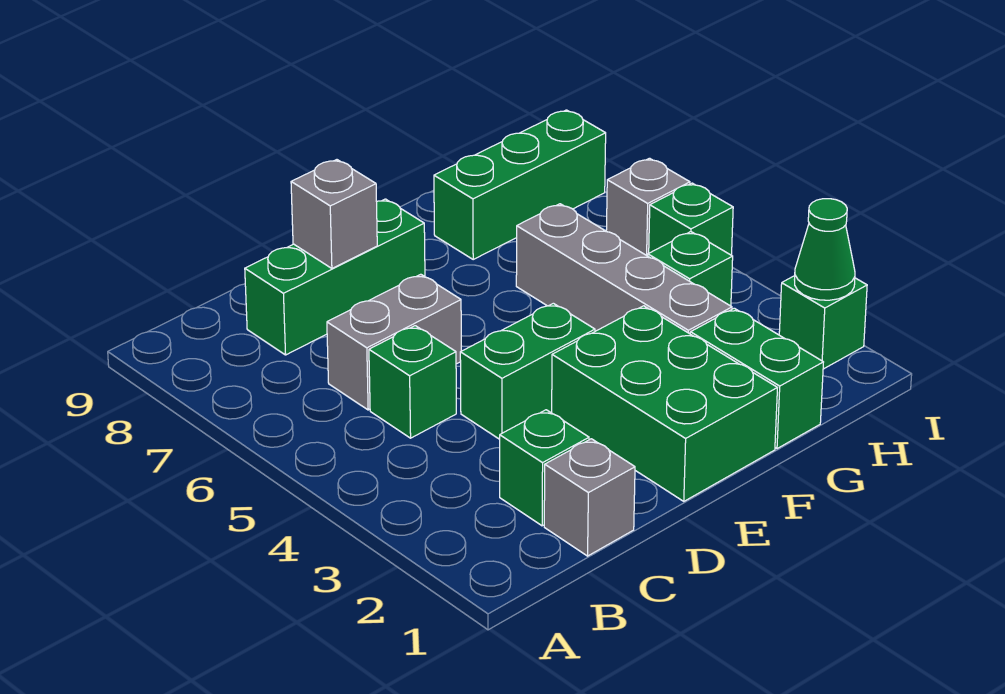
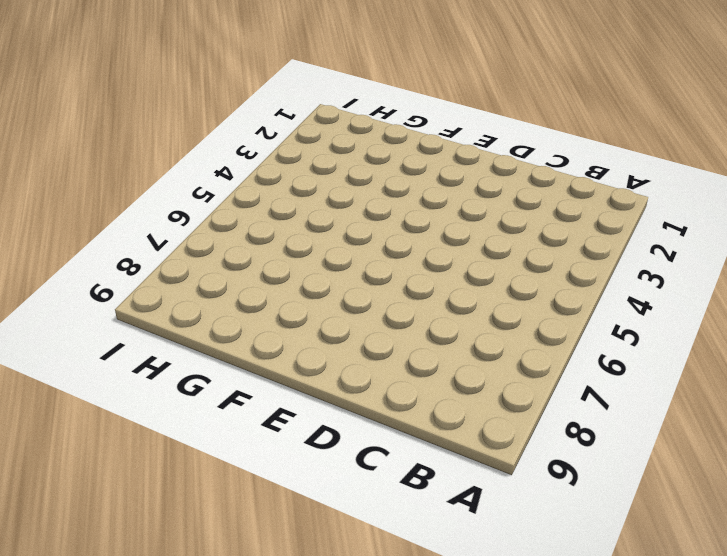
none -> grey 1x1 brick [544,439,635,556]
none -> green 1x1 brick [500,410,589,526]
none -> green 1x1 brick [369,326,456,438]

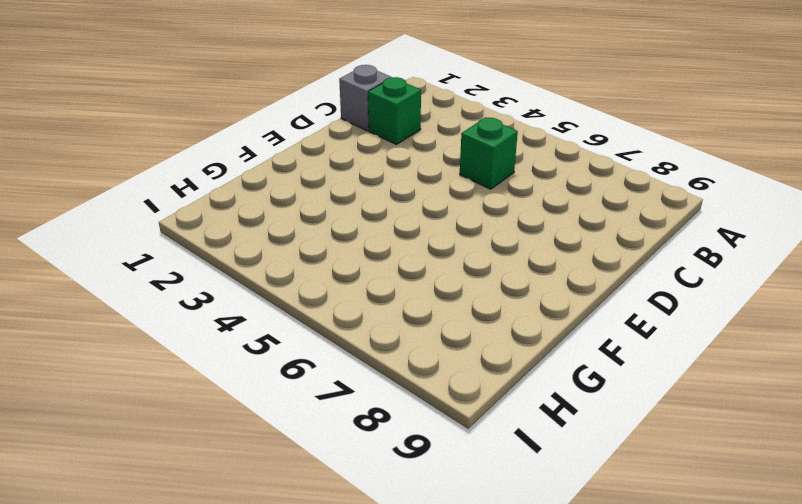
none -> grey 1x2 brick [327,274,461,410]
none -> green 1x3 brick [245,199,425,355]
none -> green 1x2 brick [460,303,595,439]

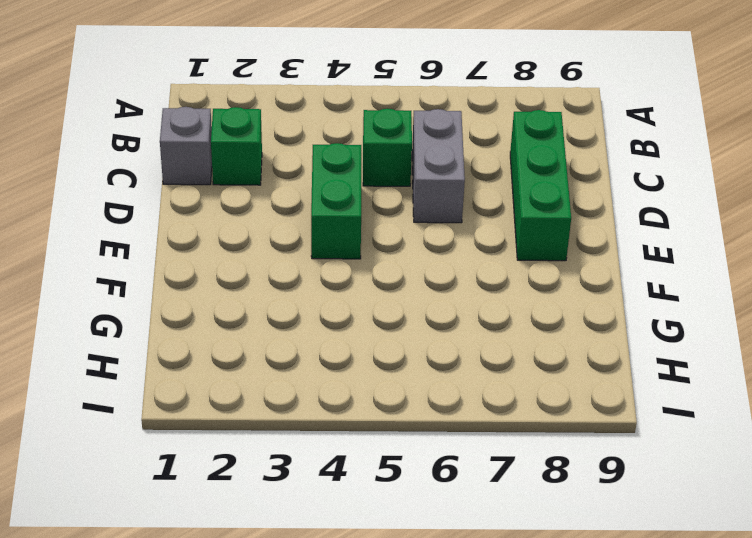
none -> green 2x3 brick [552,306,777,501]
none -> green 1x2 brick [690,308,823,449]
none -> grey 1x4 brick [516,204,732,334]

